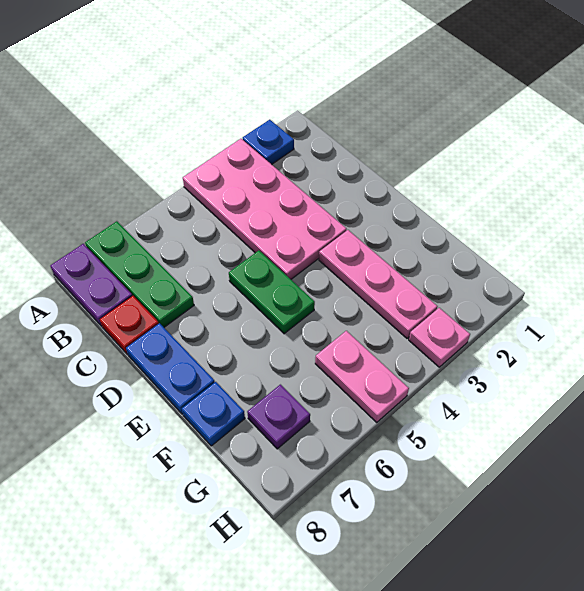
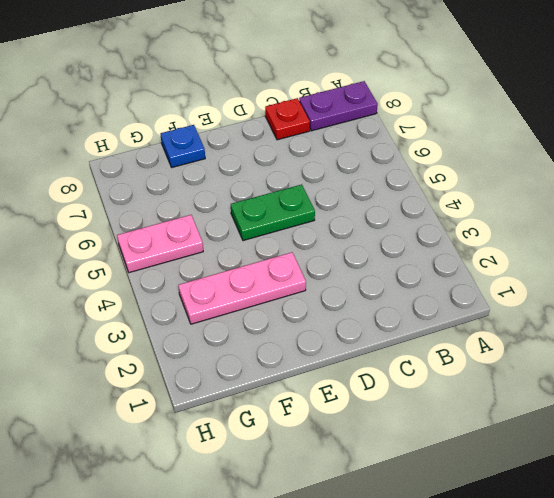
none -> blue 1x1 plate [243,120,294,164]
none -> pink 2x4 plate [183,139,346,279]
none -> green 1x3 plate [85,221,194,327]

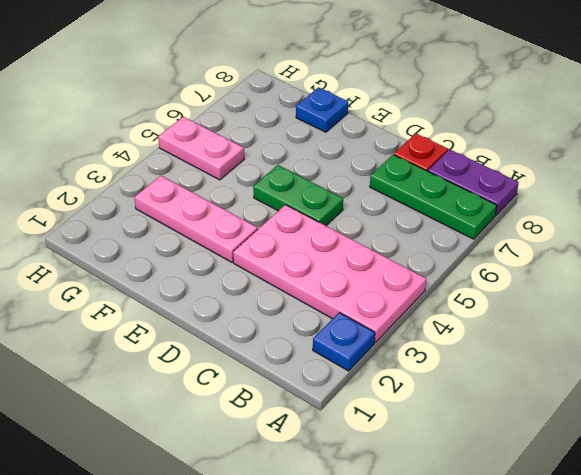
none -> blue 1x2 plate [126,323,215,414]
none -> purple 1x1 plate [247,385,310,449]
none -> pink 1x1 plate [409,308,470,367]

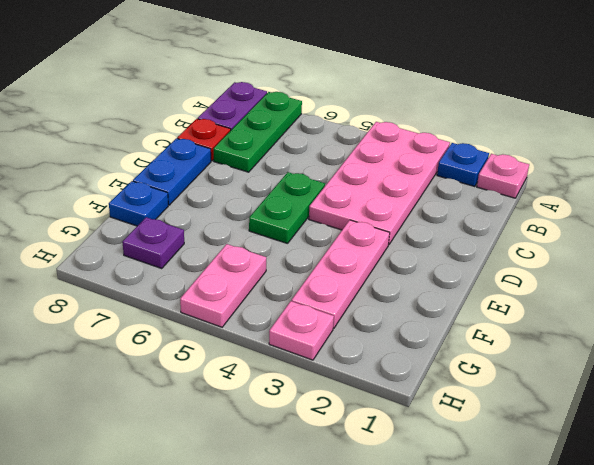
pink 1x1 plate [477,154,529,198] -> none

